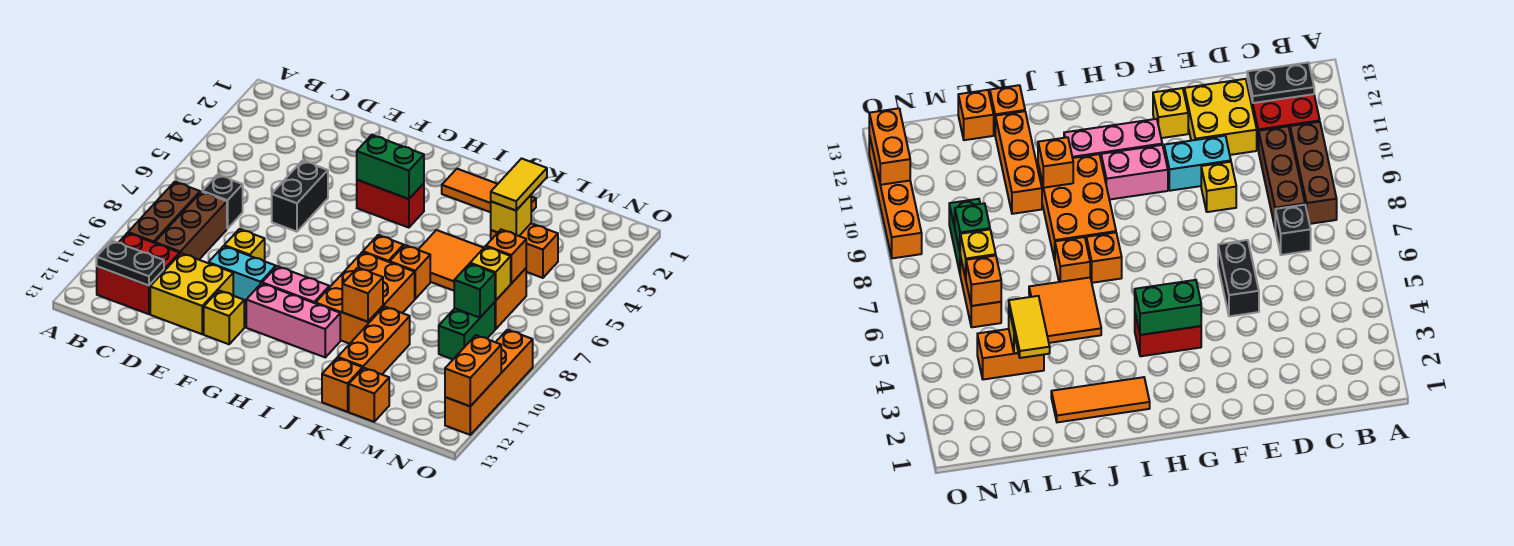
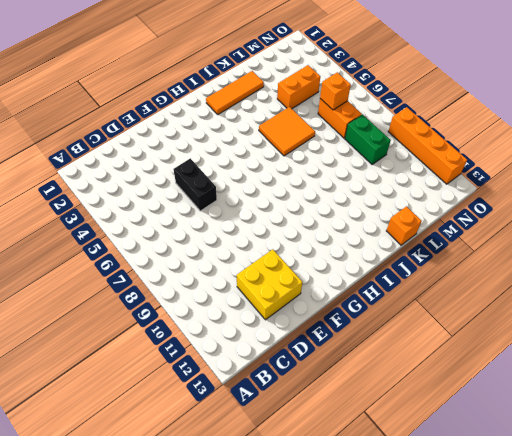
none -> brown 1x3 brick [128,182,200,243]
none -> red 2x2 brick [97,233,180,314]
none -> black 1x1 brick [202,175,243,229]
none -> brown 1x3 brick [155,192,227,260]

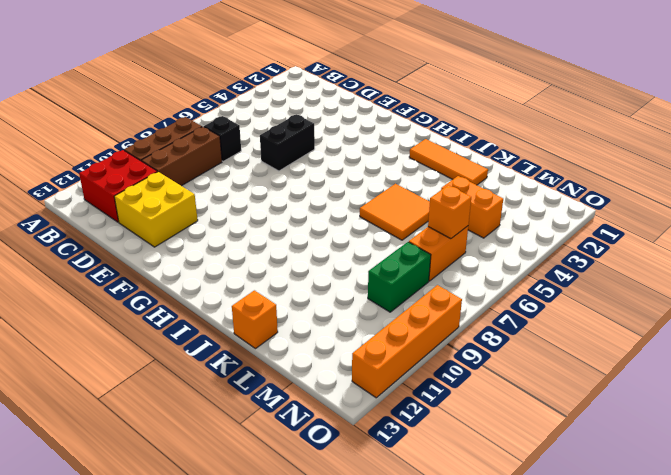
none -> yellow 1x1 brick [224,229,265,261]
none -> cyan 1x2 brick [209,246,276,305]
none -> yellow 1x1 brick [204,291,245,344]
none -> red 1x2 brick [357,180,424,228]

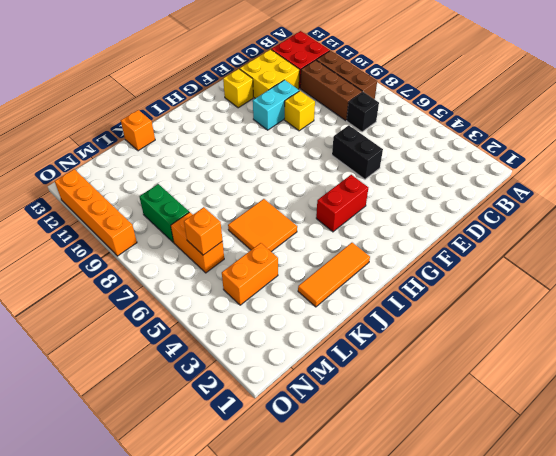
none -> pink 1x2 brick [262,266,329,303]
none -> pink 1x3 brick [246,283,340,357]
none -> orange 1x1 brick [363,235,404,262]
none -> orange 2x3 brick [316,252,415,344]

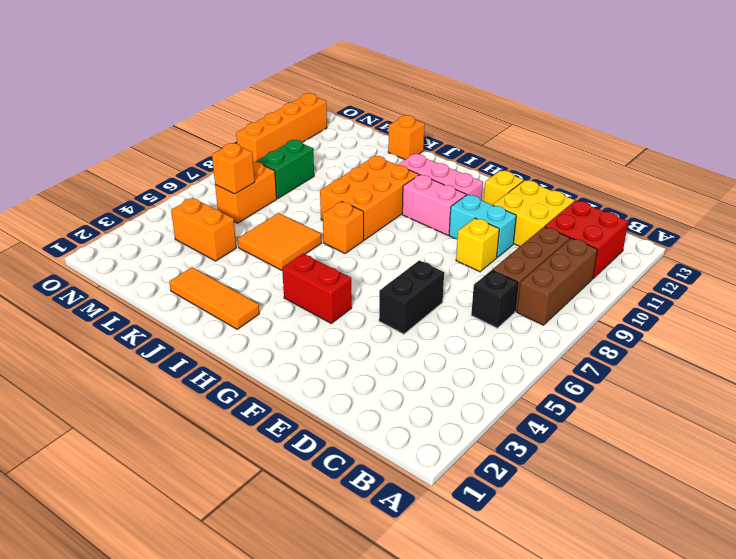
none -> orange 1x1 brick [390,245,430,299]
none -> orange 1x3 brick [338,306,410,374]
none -> orange 1x1 brick [349,368,389,422]
none -> black 1x2 plate [97,241,164,286]

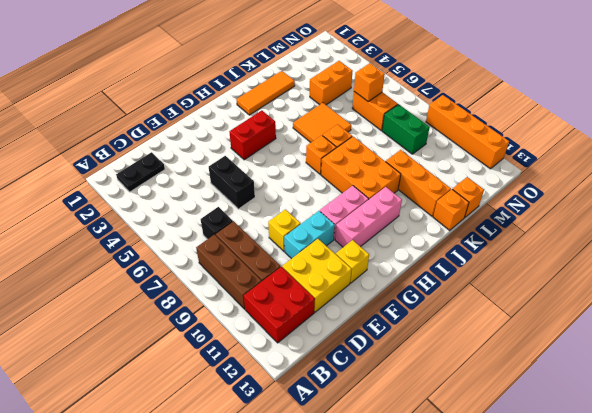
black 1x2 plate [116,152,165,192] -> black 1x2 plate moved to [97,241,164,286]
none -> green 1x2 brick [357,135,424,199]
none -> orange 1x1 brick [342,268,383,322]
none -> yellow 1x1 brick [491,195,531,236]
none -> yellow 1x1 brick [470,247,511,301]

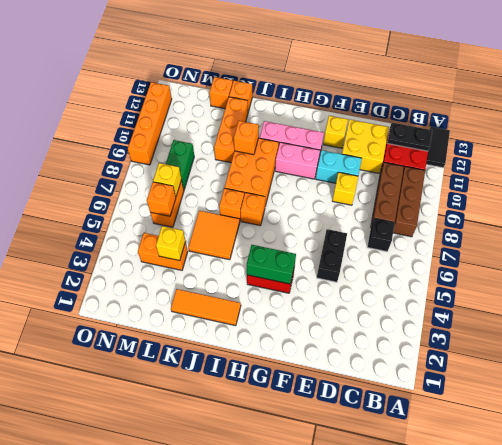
black 1x2 tile [426,127,450,168] -> none
none -> green 1x1 brick [454,264,495,318]
none -> orange 1x2 brick [445,335,501,406]
none -> yellow 1x2 tile [491,159,547,210]

